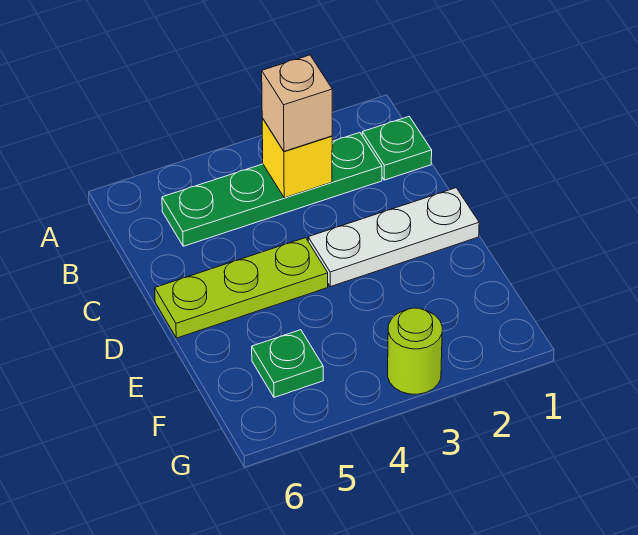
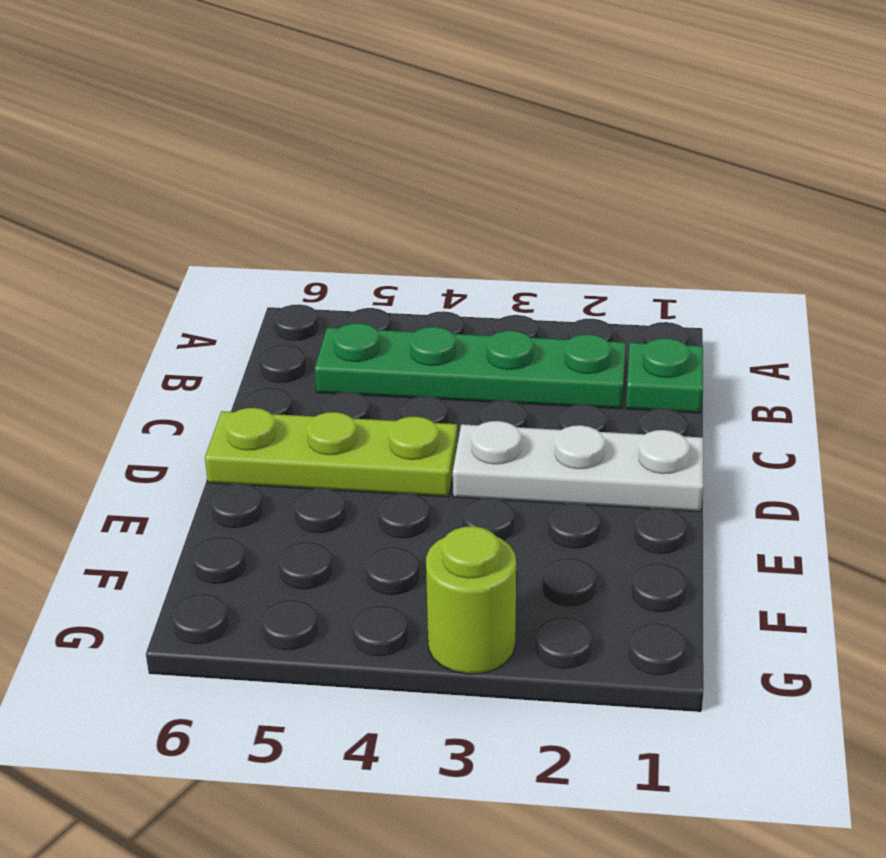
none -> green 1x1 plate [252,330,323,397]
none -> yellow 1x1 brick [262,118,332,198]

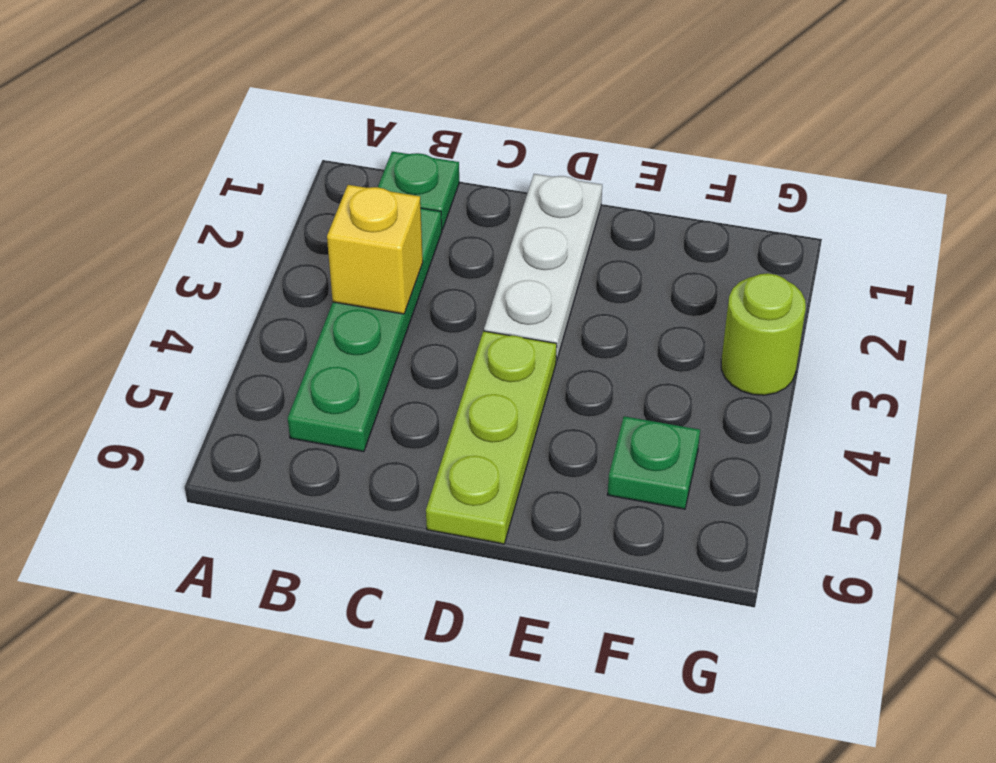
none -> tan 1x1 brick [262,55,332,151]

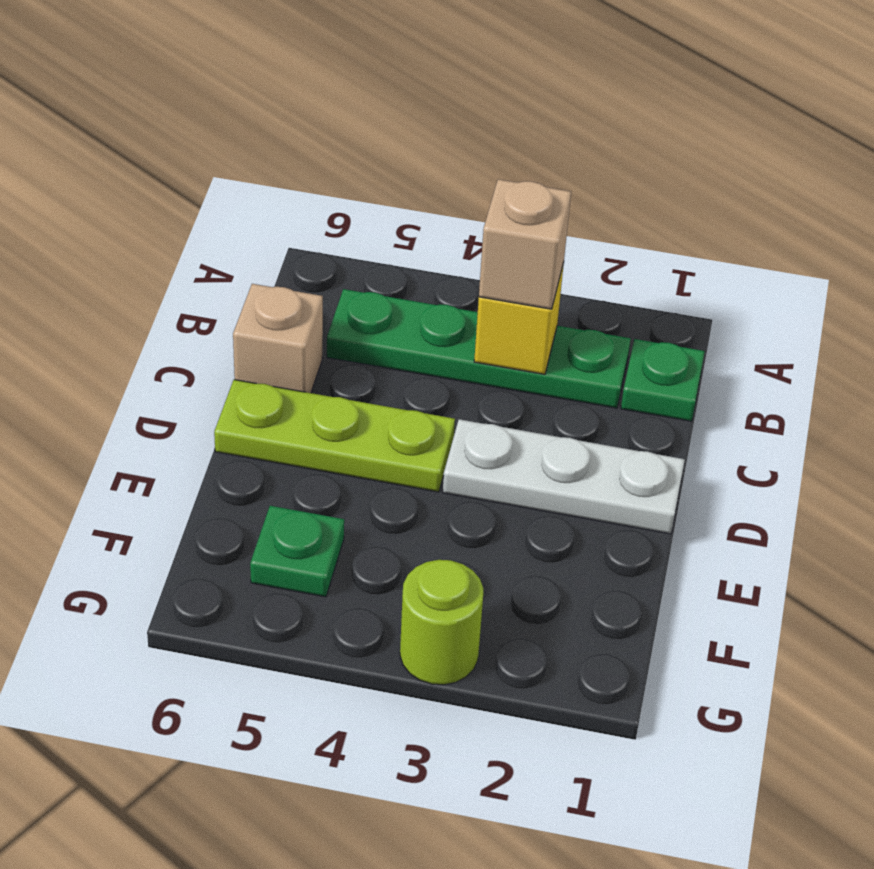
tan 1x1 brick [233,284,323,393] -> none

